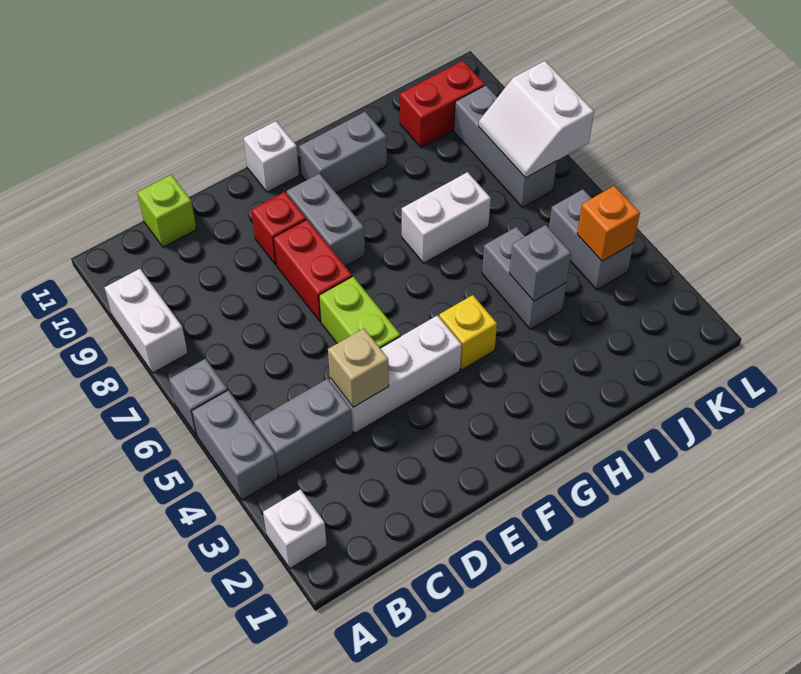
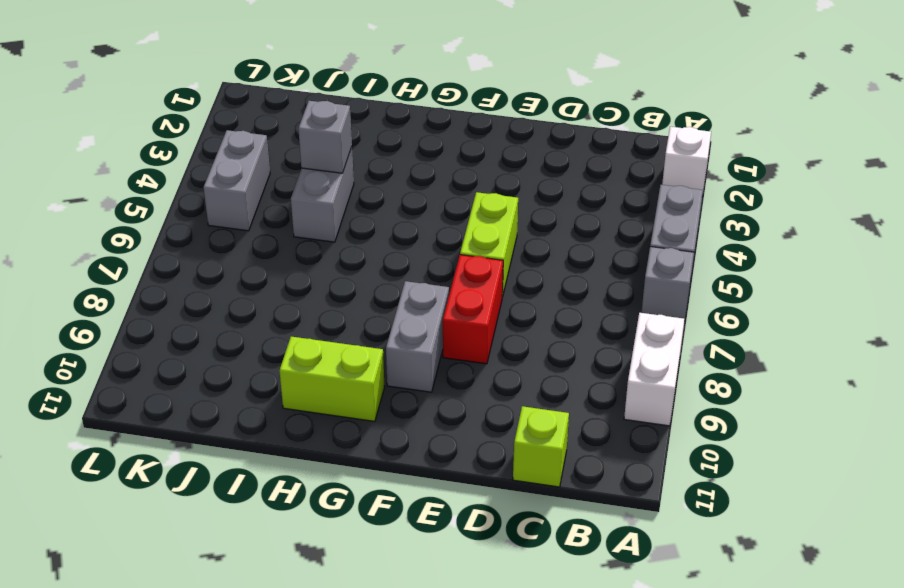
lime 1x2 brick [279,337,385,421] -> grey 1x2 brick [299,112,387,193]
none -> grey 1x2 brick [254,379,353,478]
none -> white 1x3 brick [330,315,462,434]
none -> red 1x1 brick [251,192,306,265]

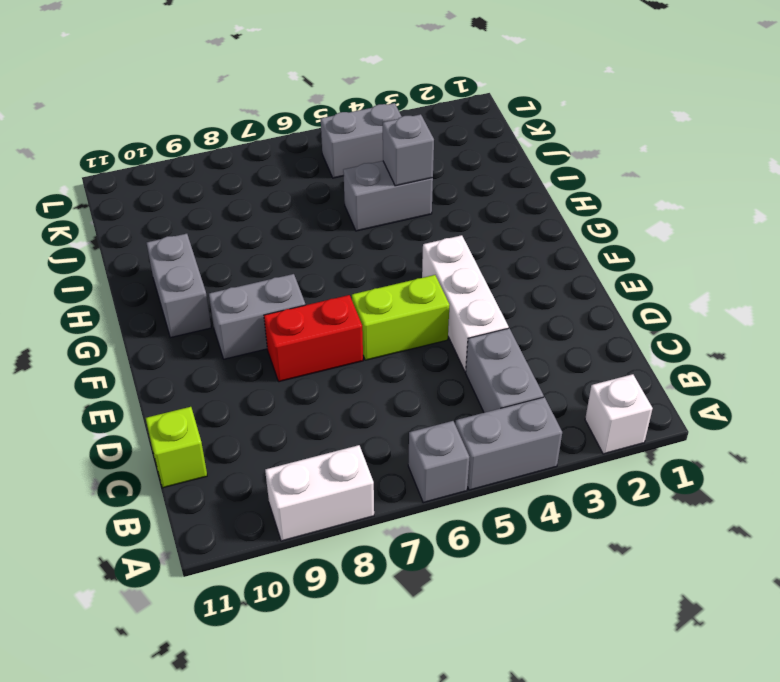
none -> red 1x1 brick [251,192,306,265]
none -> white 1x1 brick [244,121,299,192]
none -> yellow 1x1 brick [439,295,497,370]

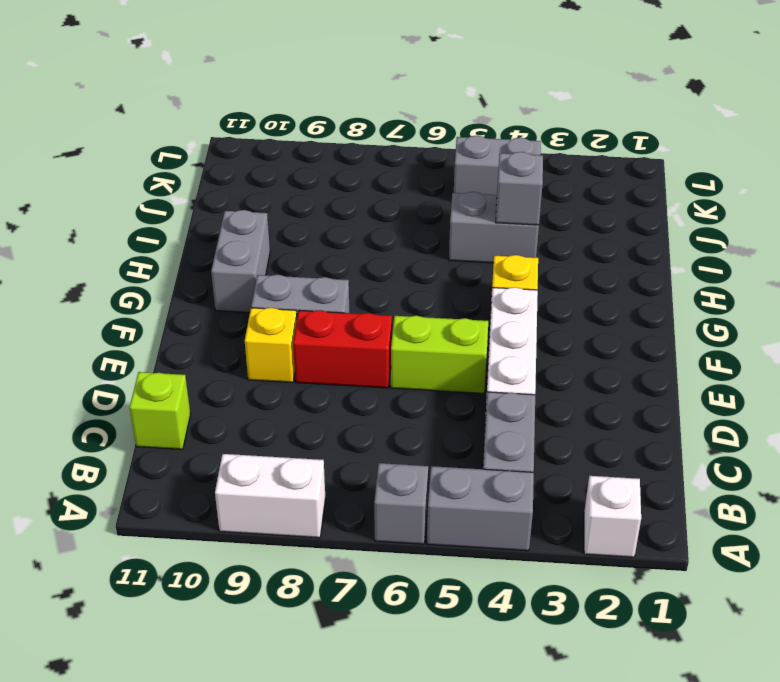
yellow 1x1 brick [245,308,297,383] -> red 1x1 brick [251,192,306,265]
none -> white 1x1 brick [244,121,299,192]
none -> white 1x2 brick [402,172,491,263]
none -> red 1x2 brick [400,61,485,147]

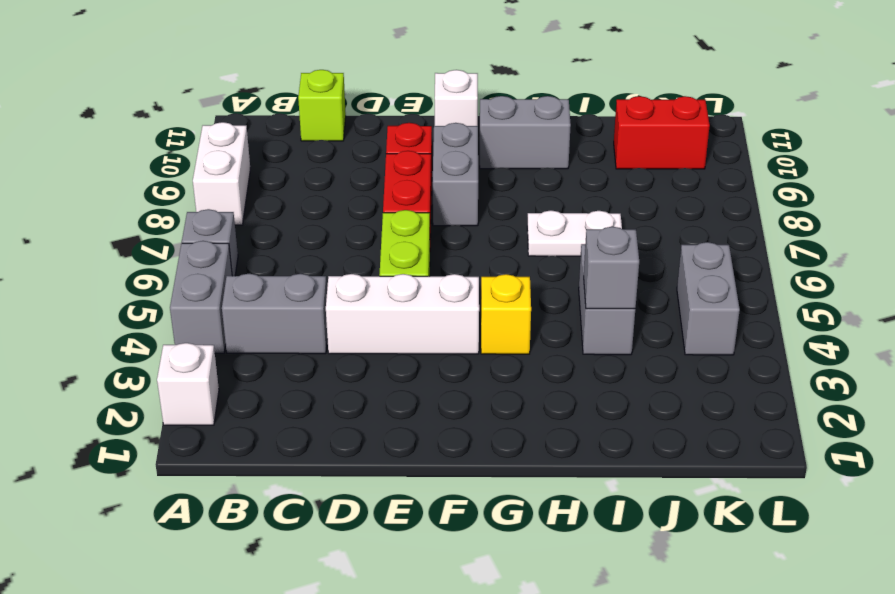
white 1x2 plate [527,210,622,256] -> white 1x2 brick [402,172,491,263]
none -> grey 1x3 brick [454,85,557,207]
none -> tan 1x1 brick [328,329,389,407]
none -> orange 1x1 brick [577,186,640,261]

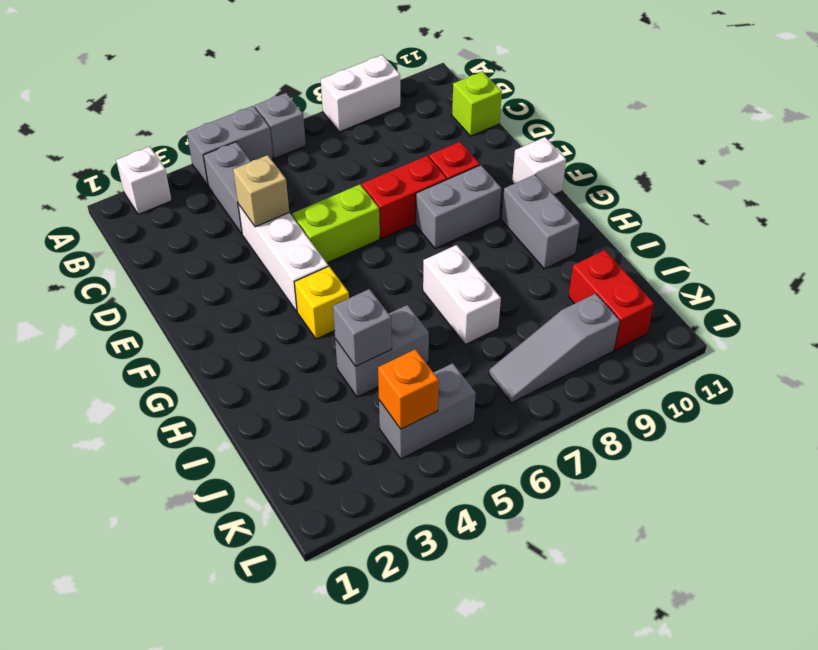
grey 1x3 slope [489,293,620,403] -> grey 1x3 brick [454,85,557,207]
none -> white 2x2 slope [479,61,594,178]

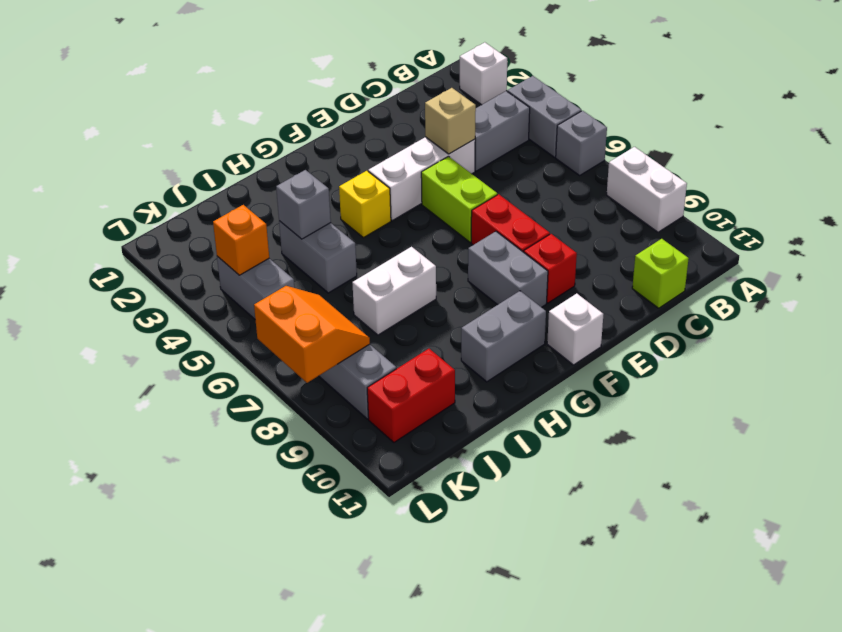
orange 2x2 slope [254,286,370,383] -> white 2x2 slope [479,61,594,178]

